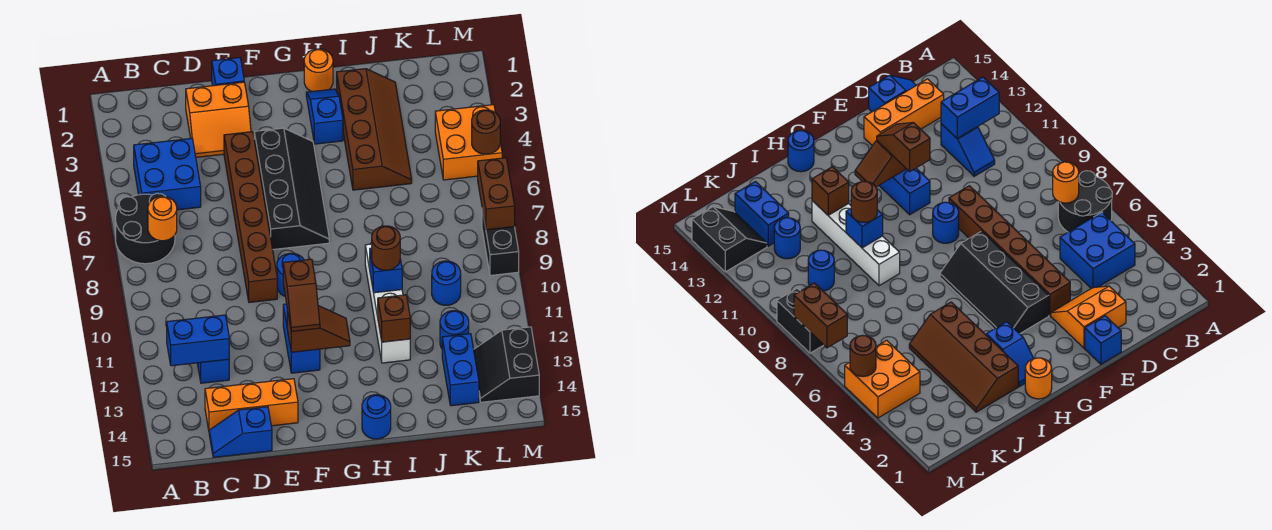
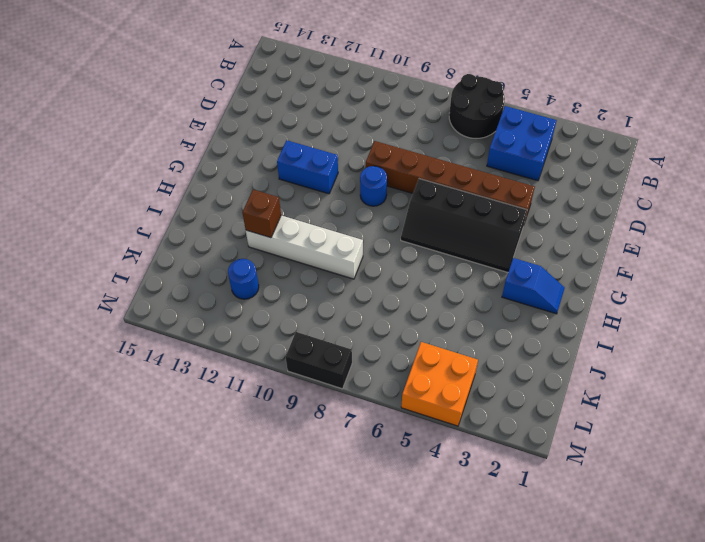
none -> blue 1x2 slope [197,359,229,383]
none -> orange 1x3 brick [205,379,298,430]
none -> blue 1x2 slope [209,407,272,457]
none -> orange 2x2 slope [186,82,251,157]

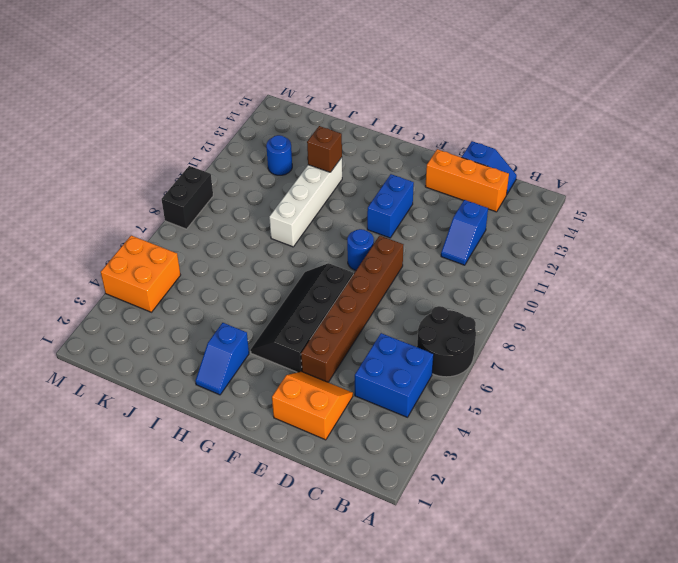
none -> blue 1x1 brick [212,58,244,86]
none -> orange 1x1 round brick [304,49,333,92]
none -> blue 1x1 round brick [362,395,391,439]
none -> brown 2x4 slope [337,69,412,190]

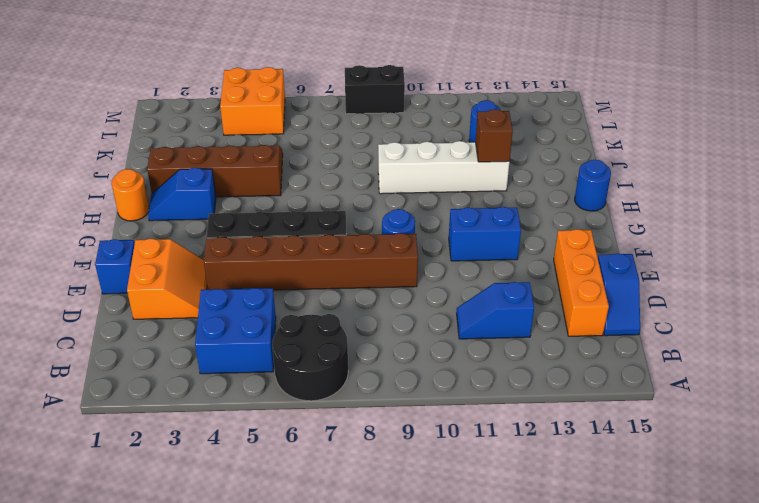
none -> blue 1x1 round brick [432,261,461,305]
none -> blue 1x2 brick [442,334,479,406]
none -> black 2x2 slope [474,327,539,402]
none -> orange 1x1 round brick [148,196,177,241]

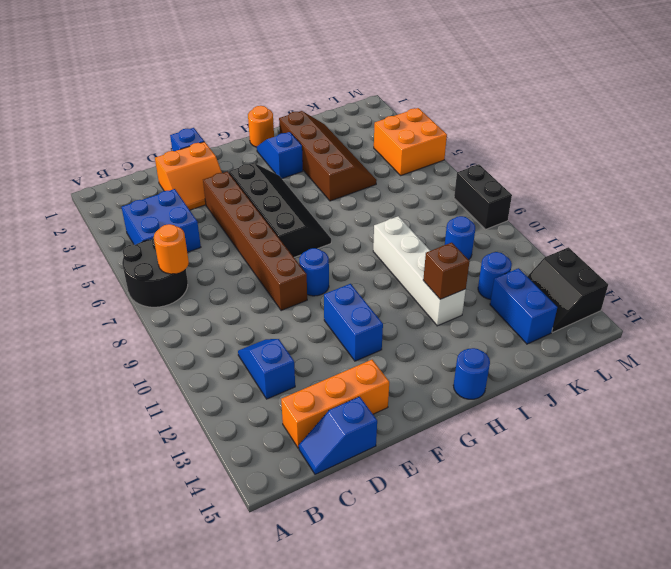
none -> blue 1x2 brick [167,315,229,366]
none -> brown 1x2 slope [287,306,350,352]
none -> blue 1x1 brick [370,248,402,293]
none -> brown 1x1 round brick [472,110,500,154]

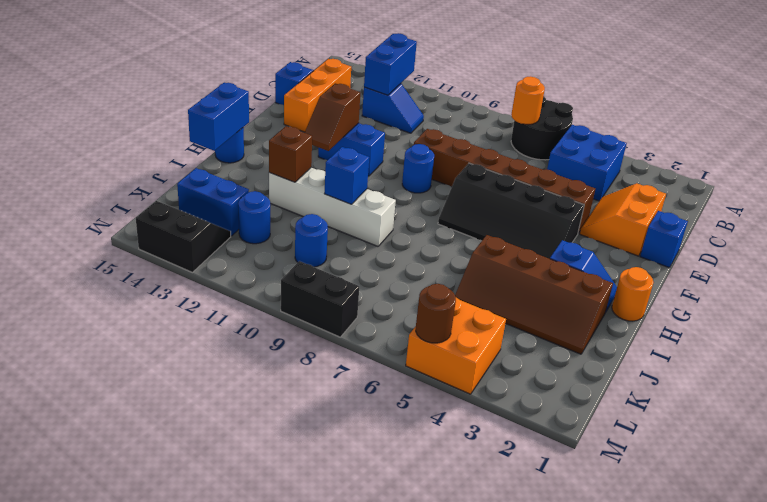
blue 1x2 brick [188,83,249,151] -> none
none -> brown 1x2 brick [478,158,515,230]
none -> brown 1x2 slope [283,259,320,331]
none -> brown 1x1 round brick [372,226,400,270]

